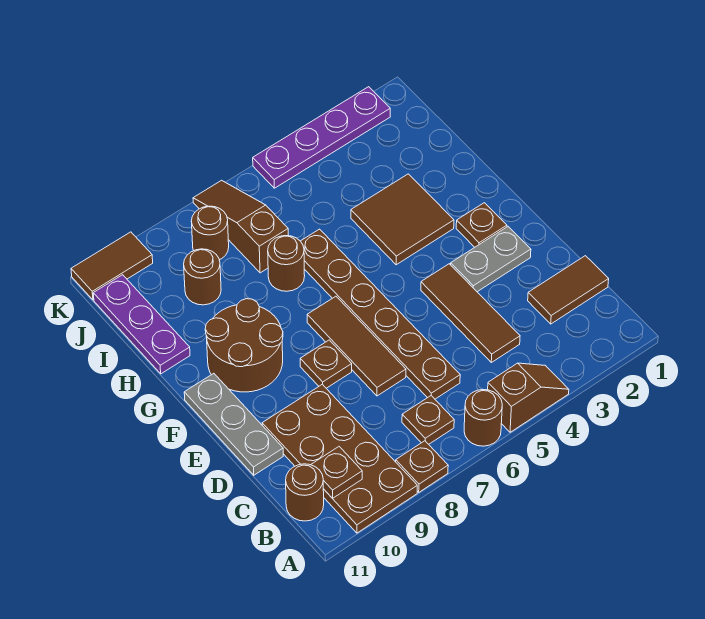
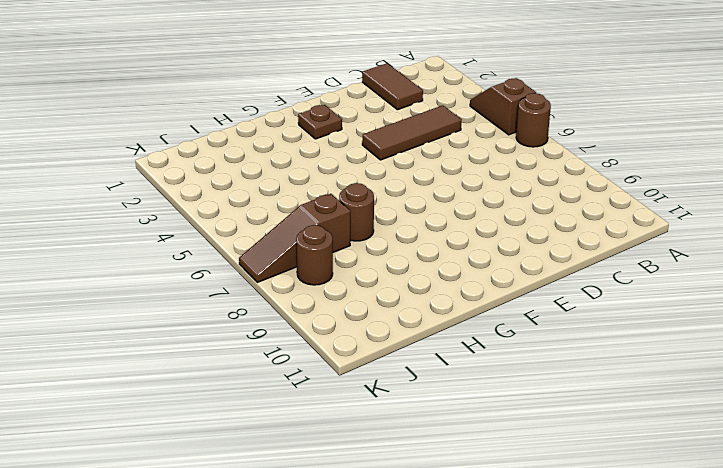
none -> brown 1x1 plate [396,441,448,492]
none -> brown 2x4 plate [262,384,417,533]
none -> brown 1x1 plate [402,396,454,444]

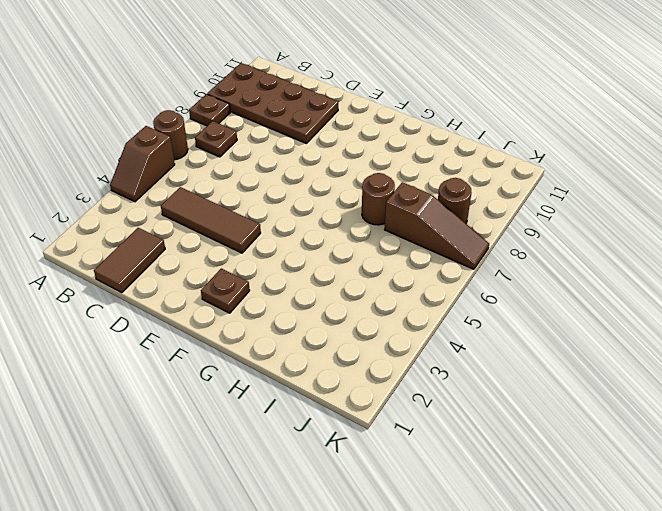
none -> brown 1x1 round brick [286,464,324,521]
none -> brown 1x6 plate [301,229,460,399]
none -> brown 1x3 tile [307,296,406,396]

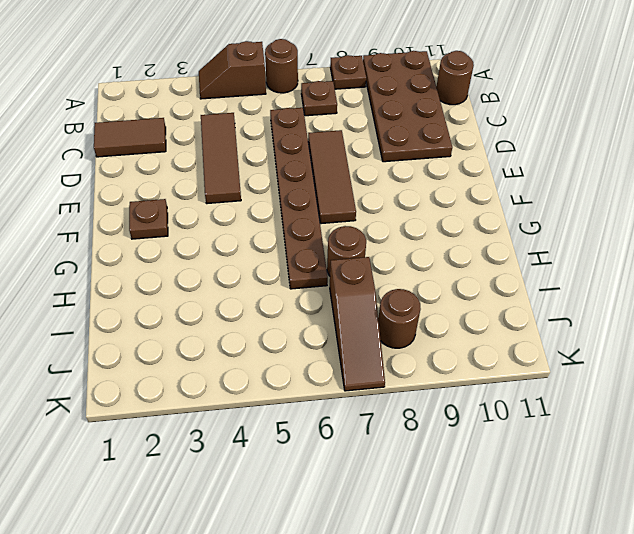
none -> grey 1x3 plate [184,373,283,475]
none -> grey 1x2 plate [451,227,531,292]
none -> brown 1x1 plate [300,340,352,388]

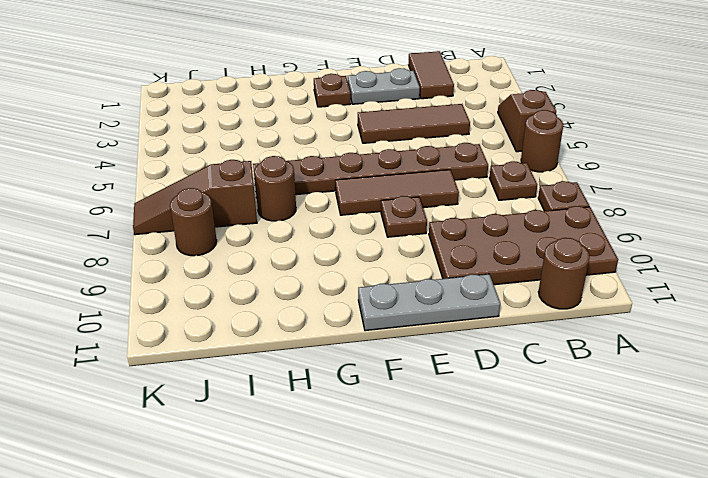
grey 1x2 plate [348,68,420,104] -> grey 1x2 plate turned to [451,227,531,292]
none -> brown 2x2 round brick [205,299,283,392]
none -> brown 2x2 tile [351,174,454,265]
none -> purple 1x3 plate [93,275,190,374]

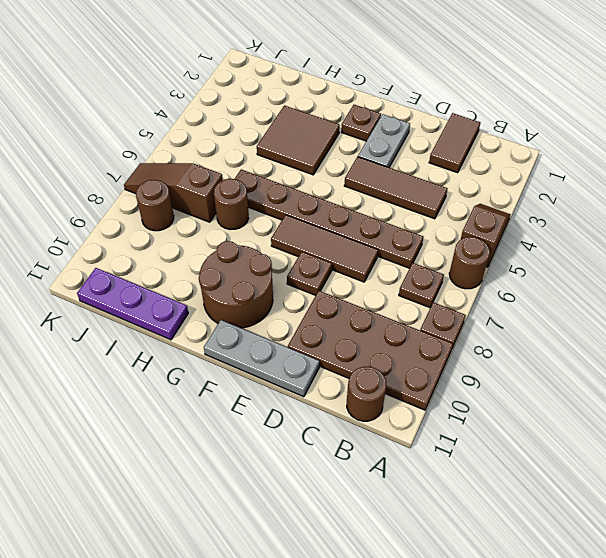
none -> brown 1x1 round brick [184,249,221,305]
none -> purple 1x4 plate [253,87,390,188]
none -> brown 1x2 tile [71,232,153,300]

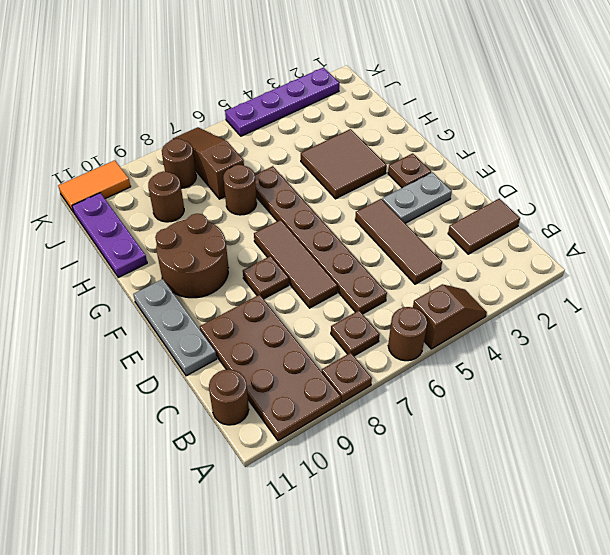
orange 1x2 tile [58,160,131,212] -> brown 1x2 tile [71,232,153,300]
none -> brown 1x1 plate [311,447,362,498]

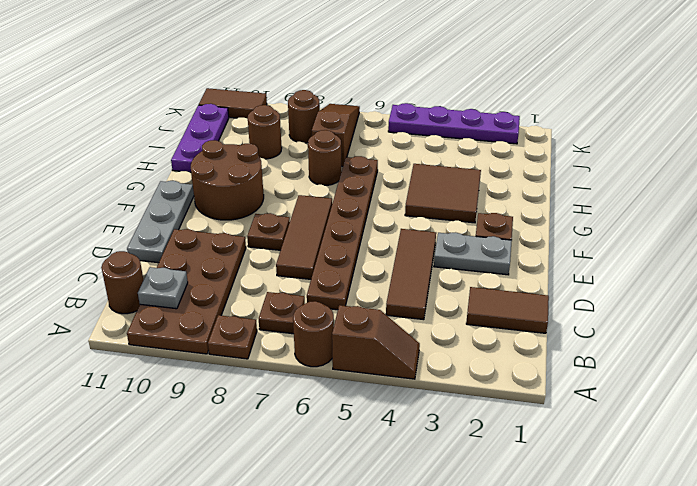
grey 1x1 plate [138,267,188,309] -> brown 1x1 plate [311,447,362,498]

